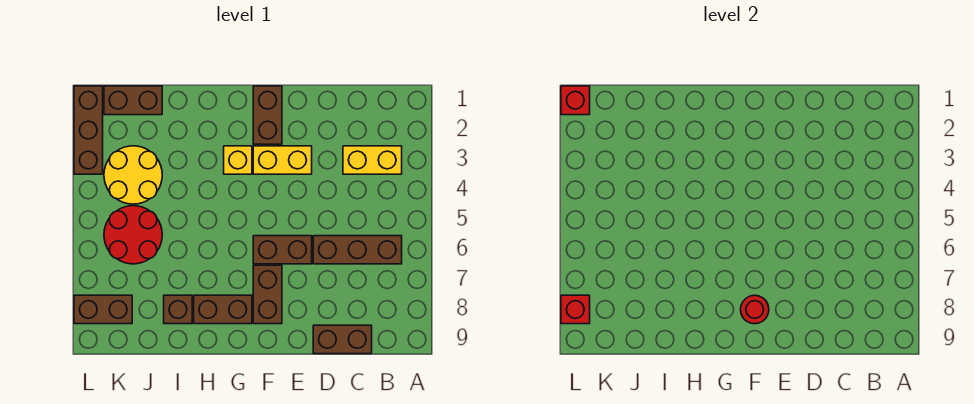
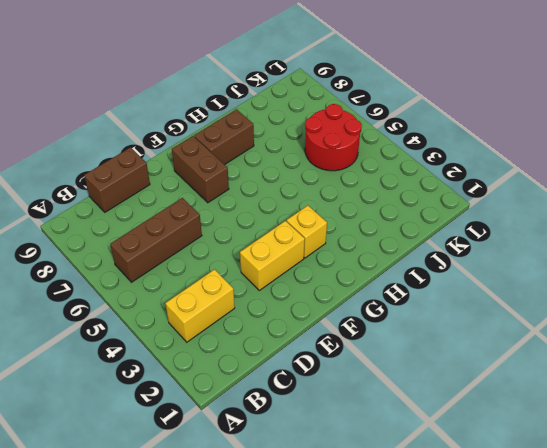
none -> brown 1x2 brick [253,236,312,264]
none -> brown 1x2 brick [253,86,282,144]
none -> brown 1x1 brick [164,295,192,324]

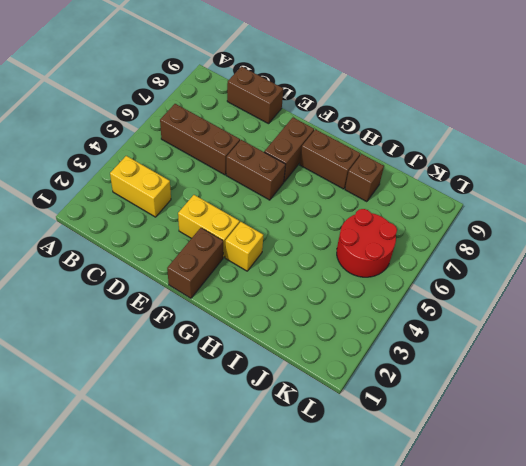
none -> brown 1x2 brick [104,86,162,115]
none -> yellow 2x2 round brick [104,146,162,204]
none -> brown 1x2 brick [74,295,132,324]

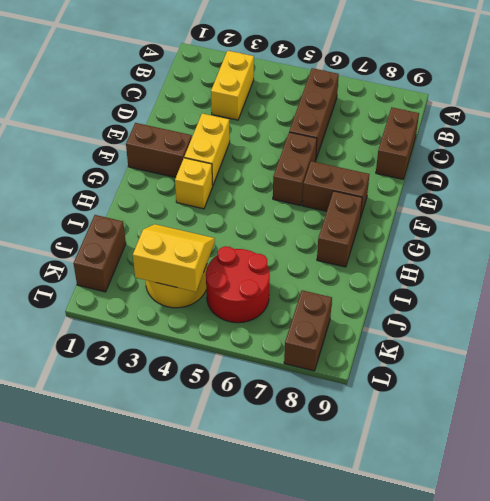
yellow 2x2 slope [133,224,215,292] -> none
none -> brown 1x1 brick [164,295,192,324]
none -> brown 1x3 brick [74,86,103,174]
none -> red 1x1 round brick [741,295,769,324]

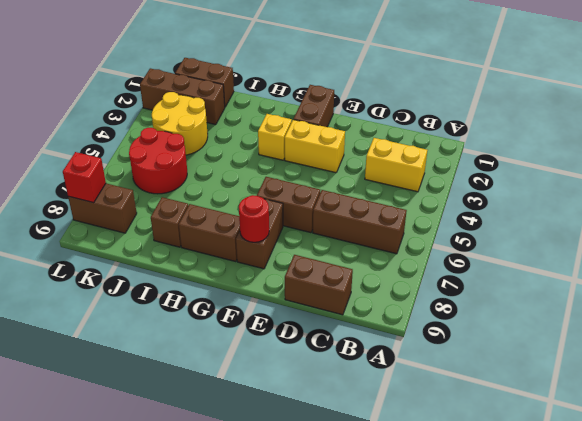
brown 1x3 brick [140,68,225,125] -> brown 1x3 brick turned to [74,86,103,174]
none -> red 1x1 brick [561,86,590,115]

